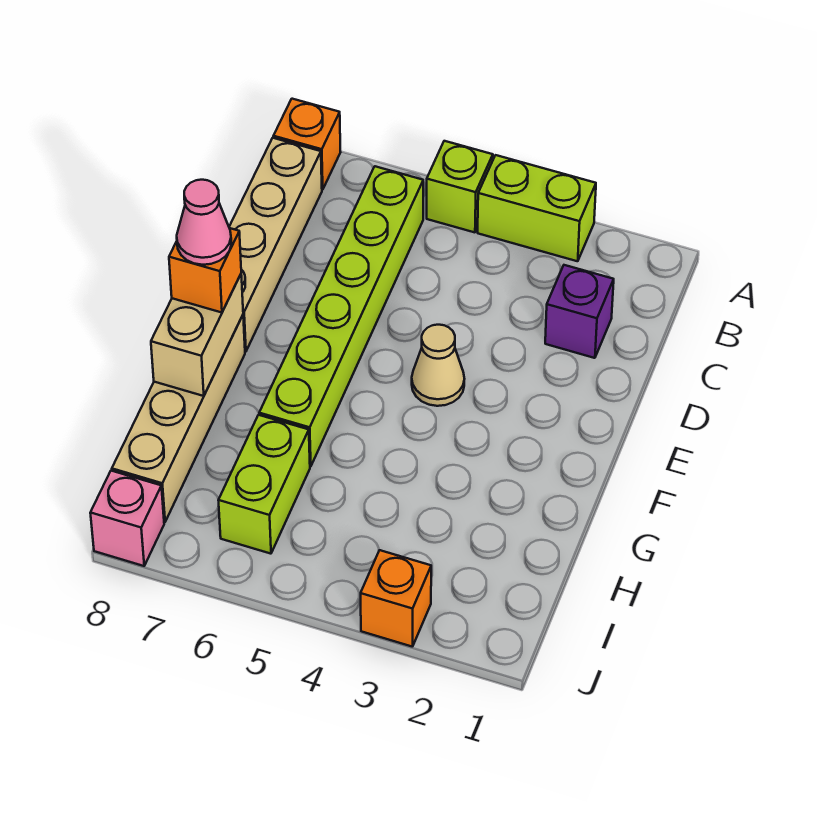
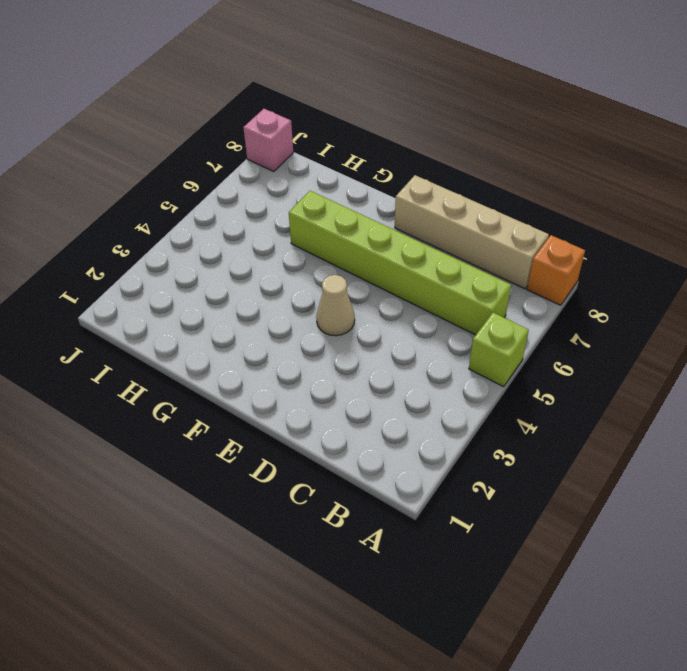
none -> lime 1x2 brick [478,155,596,261]
none -> purple 1x1 brick [545,265,614,358]
none -> tan 1x4 brick [112,315,245,522]

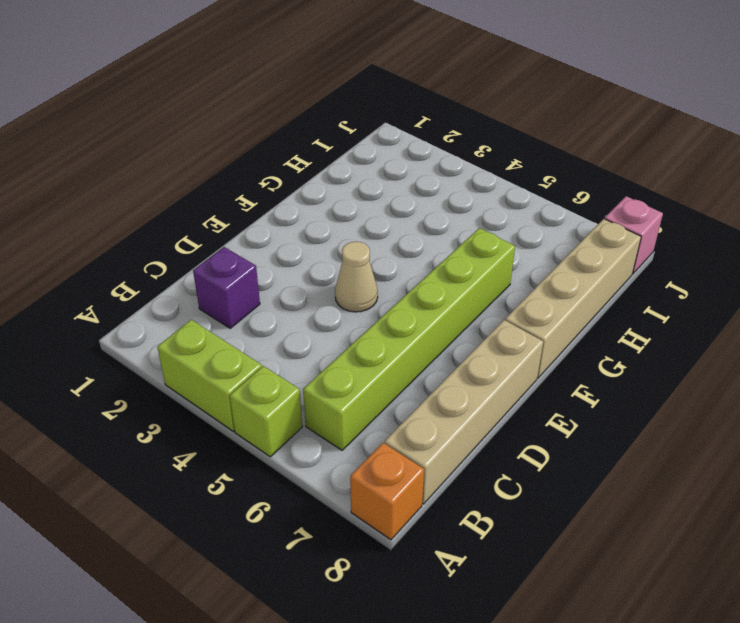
none -> lime 1x2 brick [218,415,310,554]
none -> orange 1x1 brick [361,550,431,647]
none -> tan 1x2 brick [151,274,243,396]

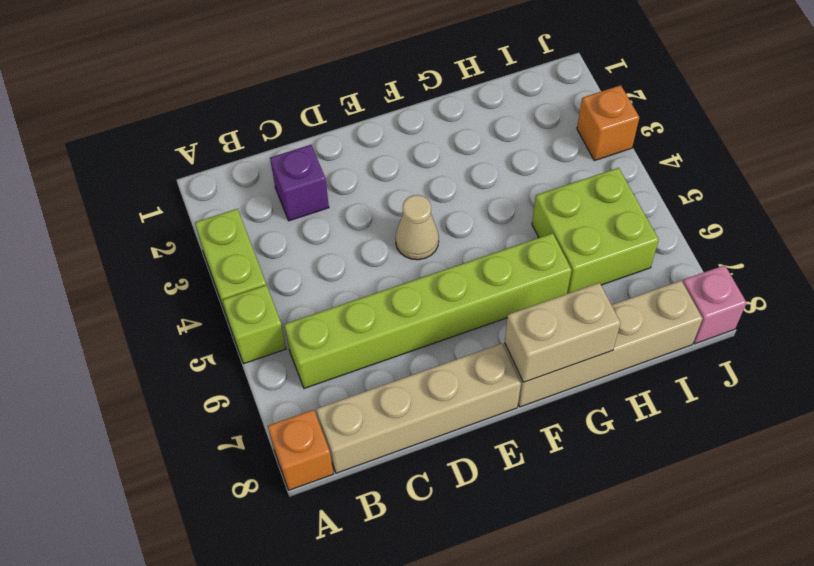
lime 2x2 brick [532,168,659,294] -> lime 1x2 brick [218,415,310,554]
none -> orange 1x1 brick [169,228,241,313]
none -> pink 1x1 cone [177,180,231,265]

